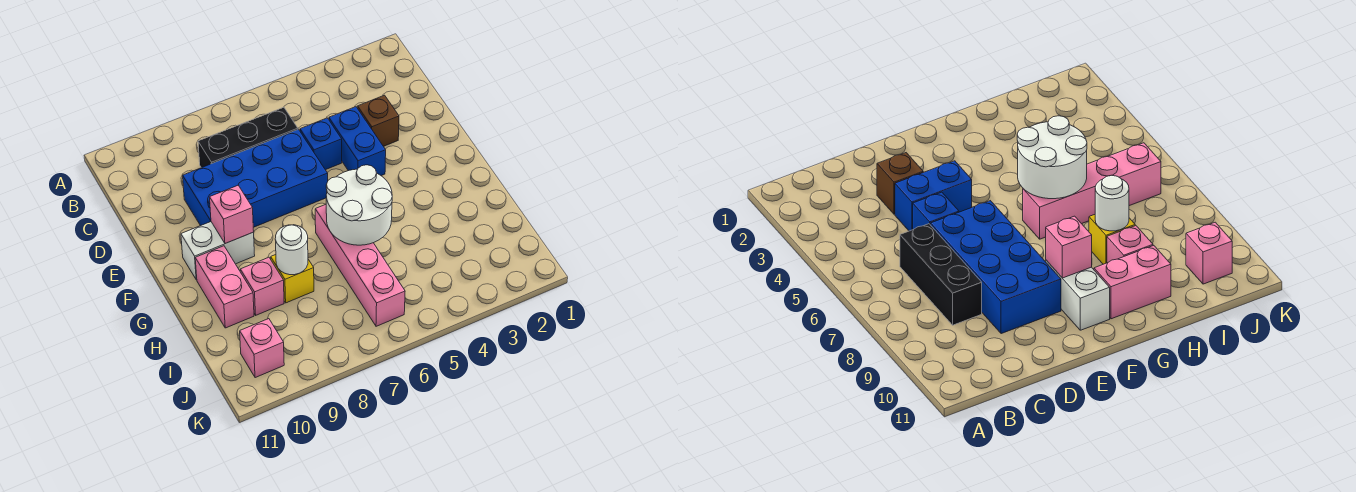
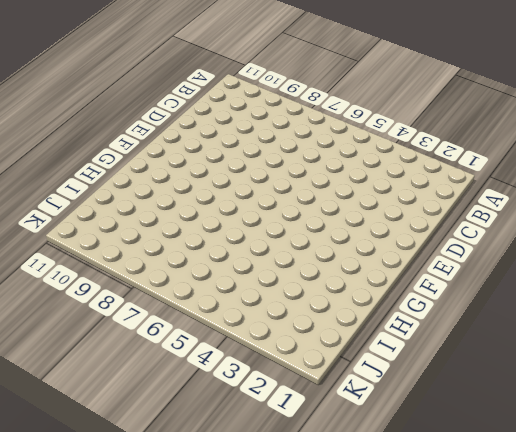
none -> black 1x3 brick [198,107,298,168]
none -> brown 1x1 brick [358,95,399,146]
none -> blue 1x2 brick [329,107,386,176]

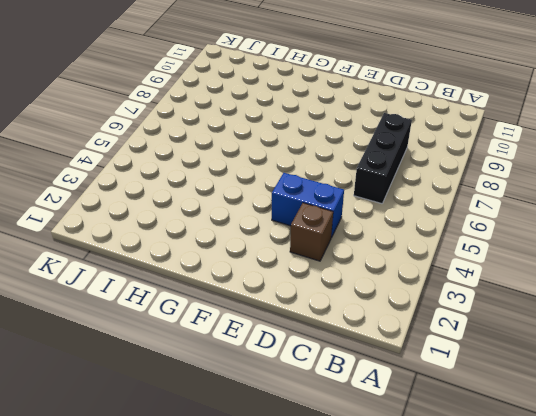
none -> blue 1x1 brick [300,118,342,170]
none -> blue 2x4 brick [183,129,328,227]
none -> white 1x2 brick [181,222,255,280]

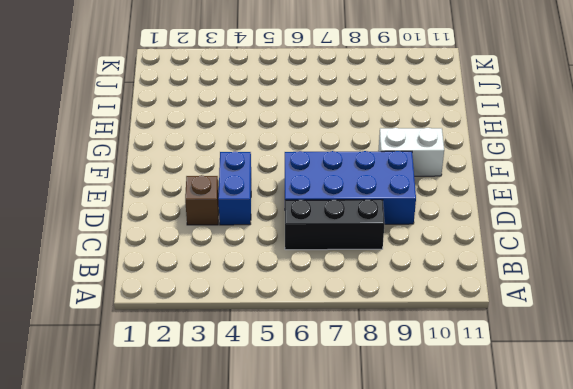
none -> blue 1x1 brick [300,118,342,170]
none -> pink 1x4 brick [315,205,405,326]
none -> pink 1x2 brick [195,246,254,328]

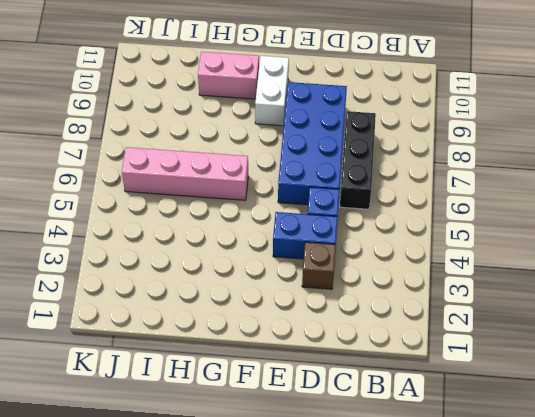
none -> yellow 1x1 brick [271,255,314,303]
none -> pink 1x1 brick [240,257,284,315]
none -> pink 1x1 brick [240,319,284,378]

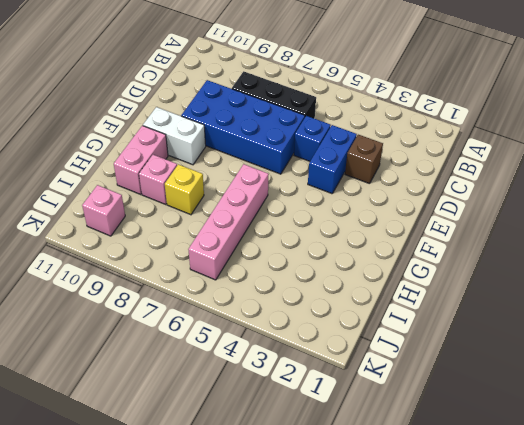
none -> pink 1x1 brick [210,185,254,244]
none -> white 2x2 round brick [326,165,392,245]
none -> white 1x1 round brick [275,225,308,275]

